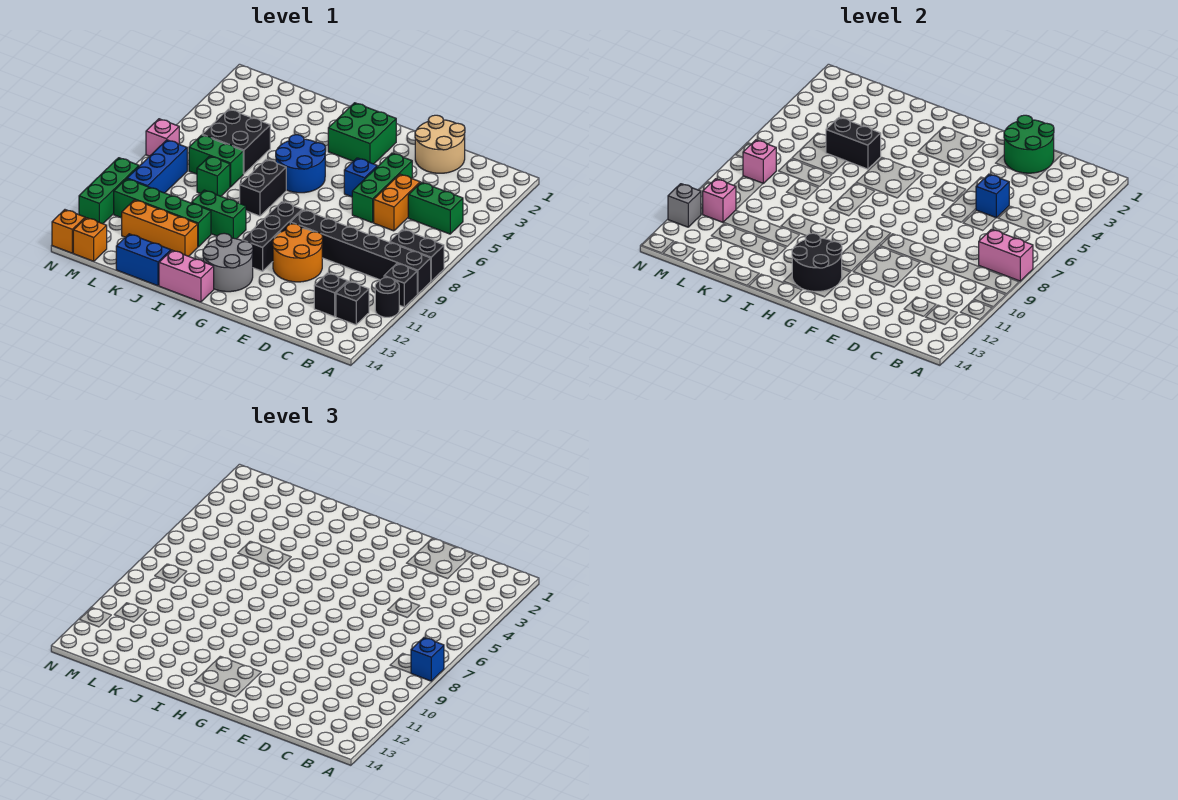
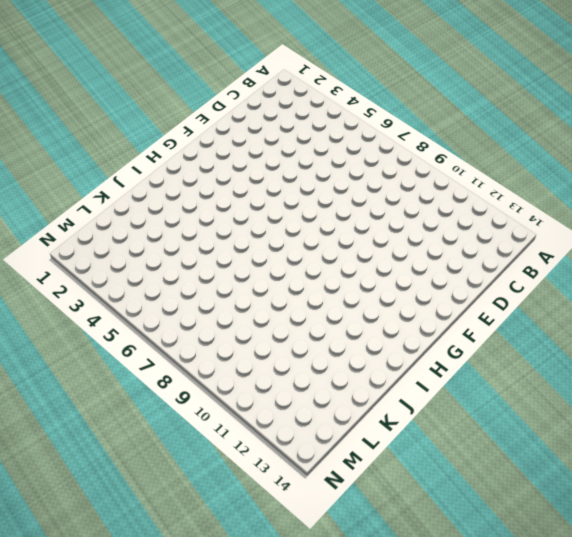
none -> black 1x2 brick [390,229,444,281]
none -> black 1x6 brick [290,210,431,294]
none -> black 1x1 brick [384,263,417,307]
none -> black 1x1 round brick [375,277,399,317]

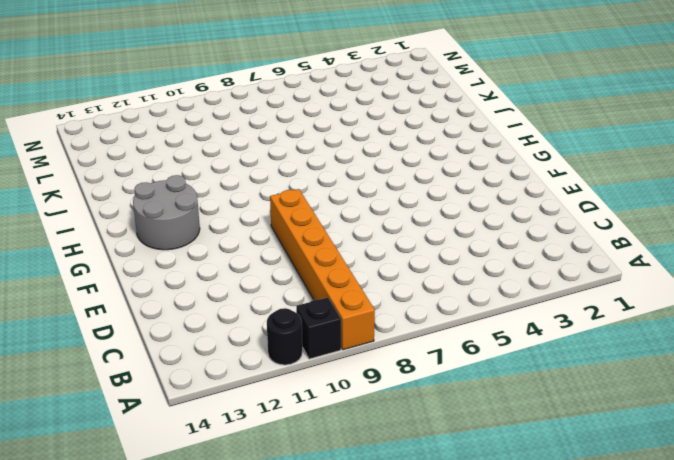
orange 1x6 brick [270,189,375,350] -> black 1x6 brick [290,210,431,294]
none -> black 1x2 brick [390,229,444,281]
none -> green 1x2 brick [408,182,463,234]
none -> black 1x1 brick [336,281,369,325]
none -> black 1x1 brick [314,273,348,317]

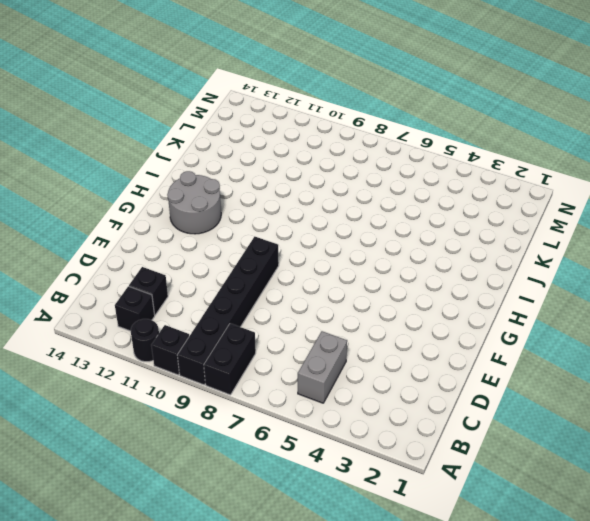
grey 1x2 brick [298,331,347,403] -> green 1x2 brick [408,182,463,234]
none -> tan 2x2 round brick [415,115,465,173]
none -> orange 1x2 brick [374,174,420,231]
none -> green 1x3 brick [352,153,412,223]
none -> orange 2x2 round brick [273,224,323,282]

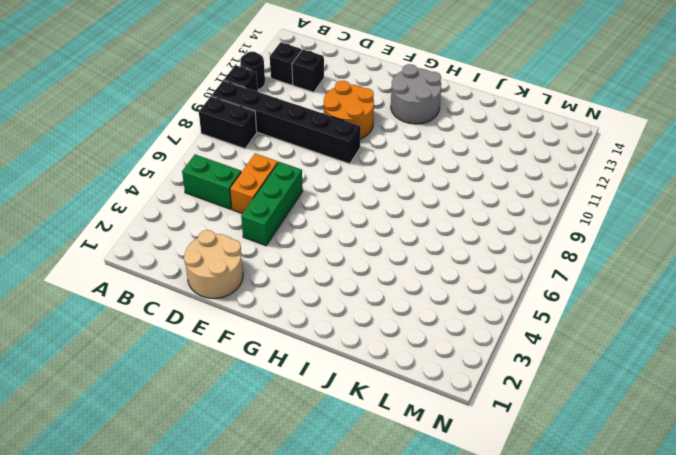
none -> blue 1x1 brick [344,158,377,197]
none -> green 2x2 brick [328,103,396,164]
none -> black 1x3 brick [242,202,302,271]
none -> blue 2x2 round brick [276,135,326,193]

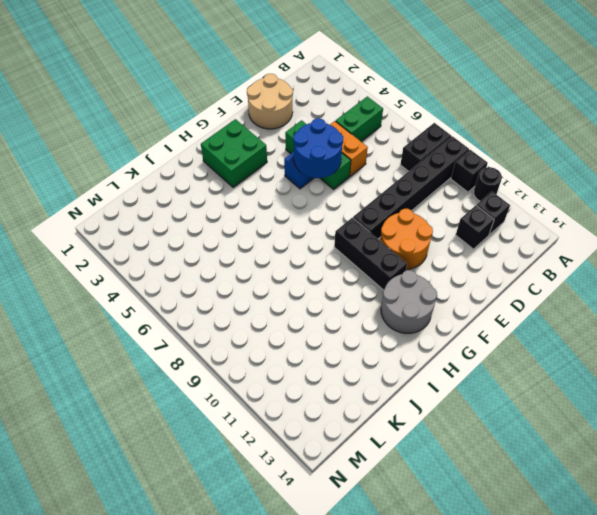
blue 2x2 round brick [293,118,343,178] -> blue 2x2 round brick moved to [276,135,326,193]
none -> pink 1x2 brick [159,250,214,302]
none -> black 1x2 brick [240,160,286,216]
none -> green 1x2 brick [192,190,246,239]
none -> green 1x4 brick [114,179,211,247]

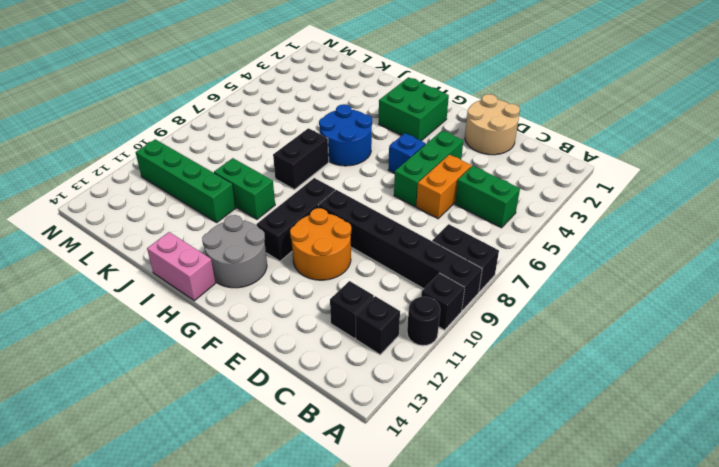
none -> orange 1x3 brick [122,200,198,256]
none -> blue 1x2 brick [116,234,171,286]
none -> black 2x2 brick [202,109,270,174]
none -> green 1x2 brick [189,135,243,187]

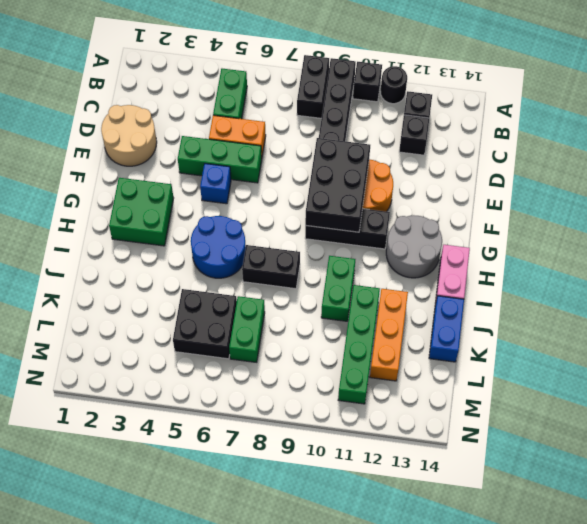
black 2x3 brick [305,138,370,232] -> none
none -> green 1x1 brick [197,156,230,196]
none -> blue 1x3 brick [127,140,187,193]
none -> orange 1x1 brick [73,218,107,261]
none -> pink 1x1 brick [146,119,179,156]

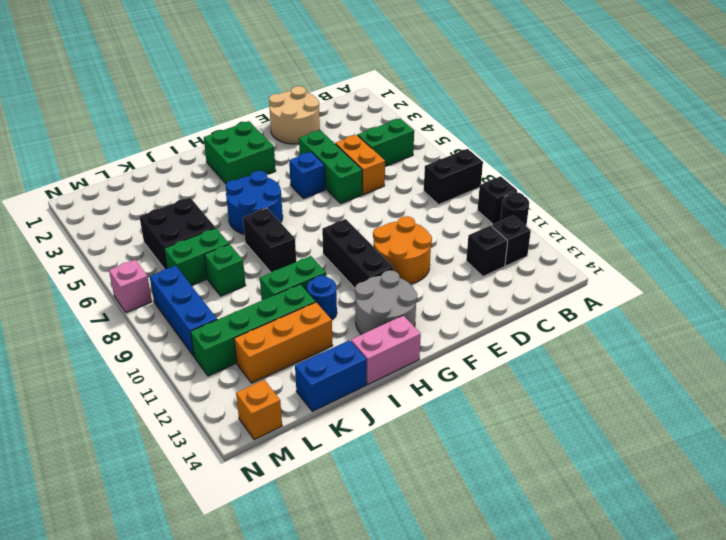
blue 1x1 round brick [307,275,337,320] -> none
none -> black 1x6 brick [290,210,431,294]
none -> green 1x3 brick [79,158,139,224]
none -> orange 1x1 brick [52,210,85,253]
none -> pink 1x2 brick [979,229,1033,281]

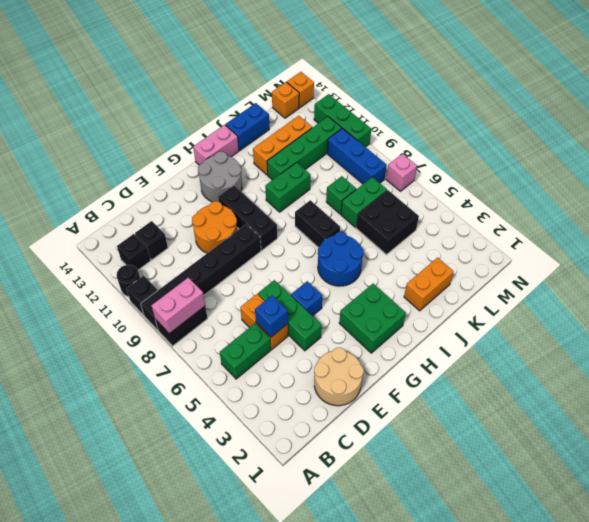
orange 1x2 brick [404,258,454,311] -> none
none -> green 2x2 round brick [1004,115,1054,173]
none -> black 2x2 round brick [792,233,842,291]
none -> black 1x2 brick [826,117,881,169]
none -> pink 1x1 brick [743,140,776,183]

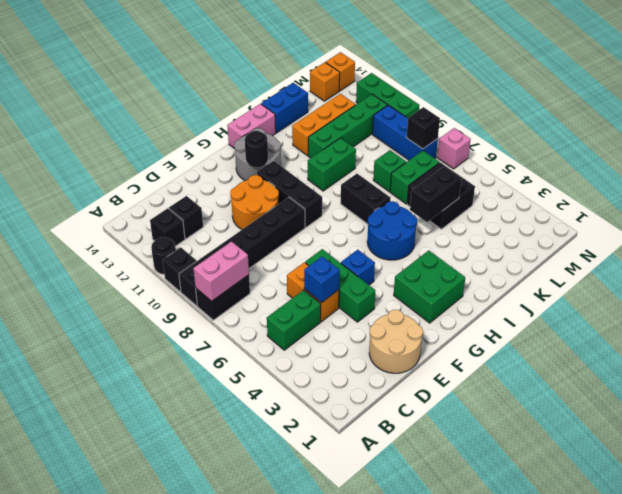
black 1x1 round brick [245,131,268,167] -> black 2x2 round brick [792,233,842,291]
black 1x1 brick [407,107,440,149] -> pink 1x1 brick [743,140,776,183]
none -> green 2x2 round brick [1004,115,1054,173]
none -> pink 1x1 brick [703,179,736,222]
none -> grey 1x1 brick [668,184,701,227]
none -> blue 1x1 brick [411,638,444,681]

